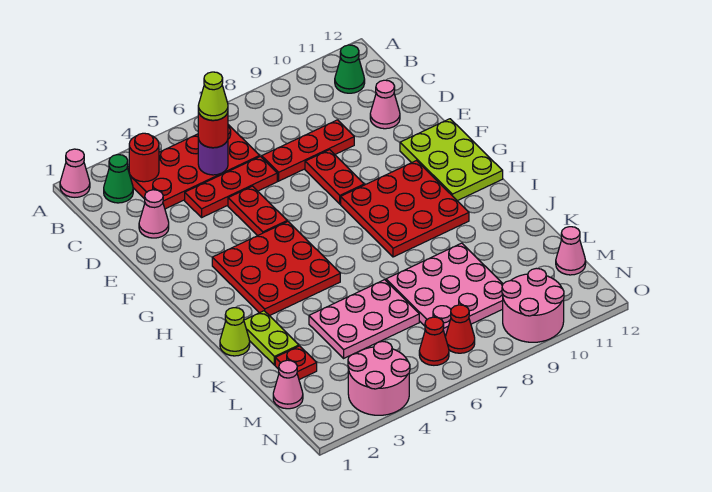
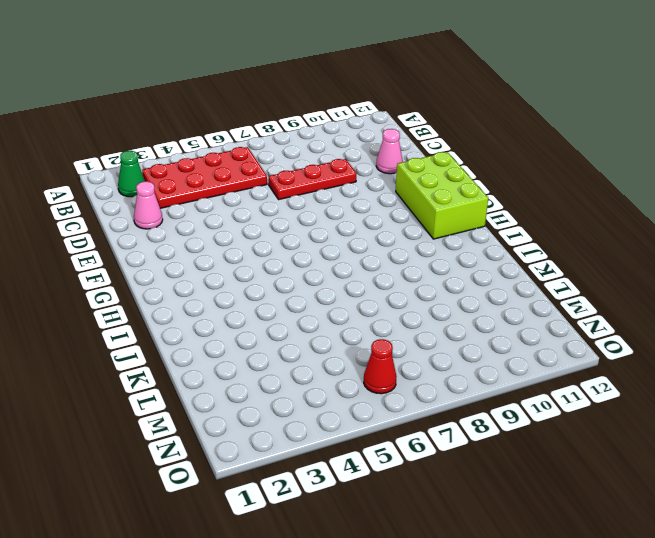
lime 2x3 brick [396,152,488,239] -> lime 2x3 plate [400,119,503,201]
none -> pink 1x1 cone [60,149,90,197]
none -> green 1x1 cone [335,45,365,93]
none -> red 1x3 plate [185,156,277,217]

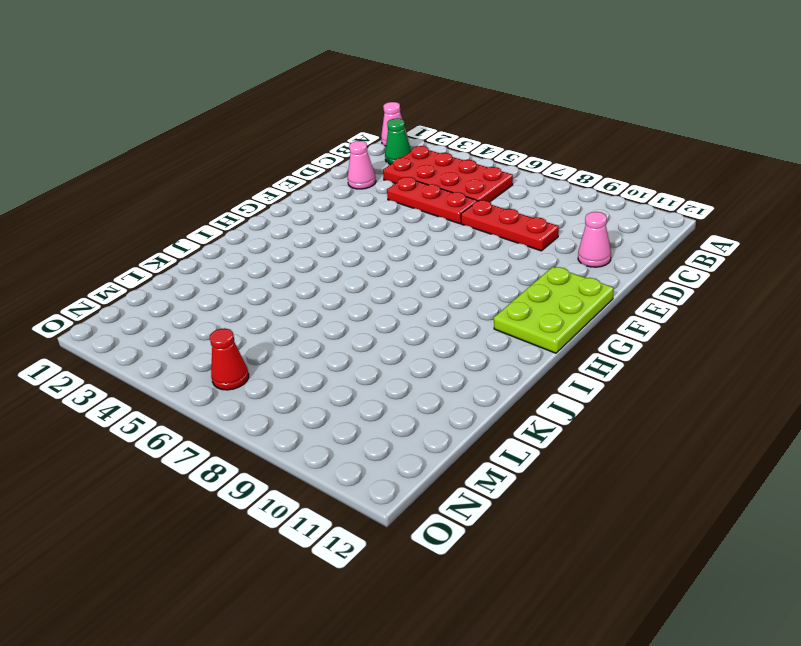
none -> green 1x1 cone [335,45,365,93]
none -> red 1x2 plate [228,186,287,236]
none -> red 1x2 plate [305,150,364,204]

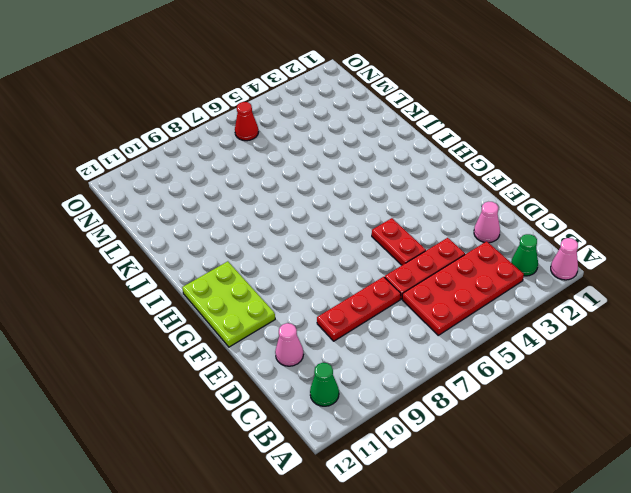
none -> red 1x2 plate [305,150,364,204]
none -> red 3x3 plate [212,221,340,316]
none -> red 3x3 plate [341,161,469,257]

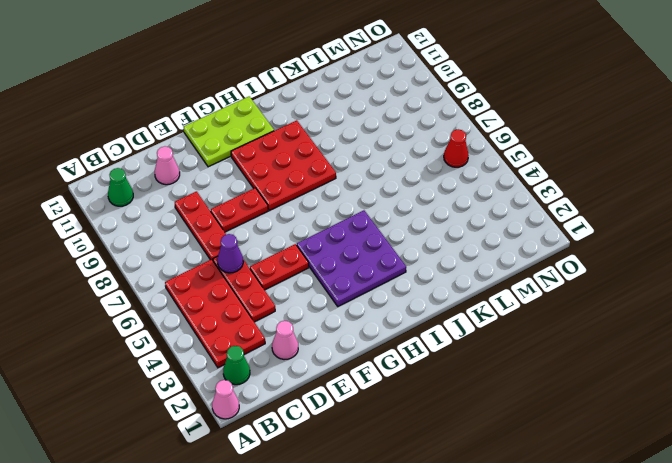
purple 1x1 cone [217,234,243,273] -> none
purple 3x3 plate [297,210,406,306] -> red 3x3 plate [212,221,340,316]
none -> lime 1x1 cone [220,308,250,356]
none -> lime 1x2 plate [244,311,299,365]
none -> pink 2x3 plate [309,280,419,358]

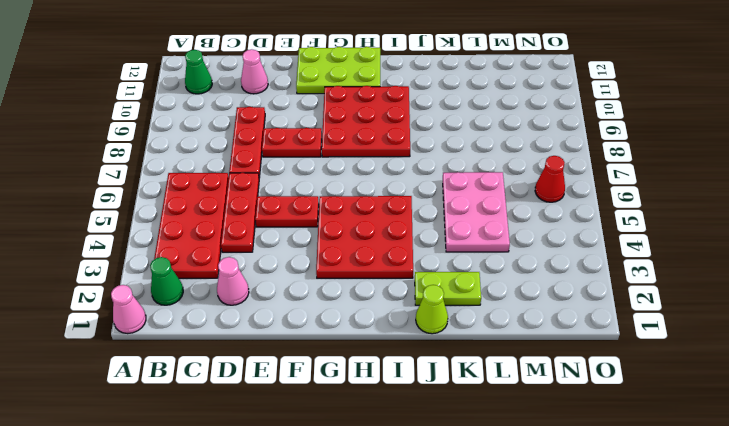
none -> pink 3x3 plate [386,243,503,336]
none -> red 1x1 plate [275,346,317,380]
none -> pink 1x1 cone [273,360,303,409]

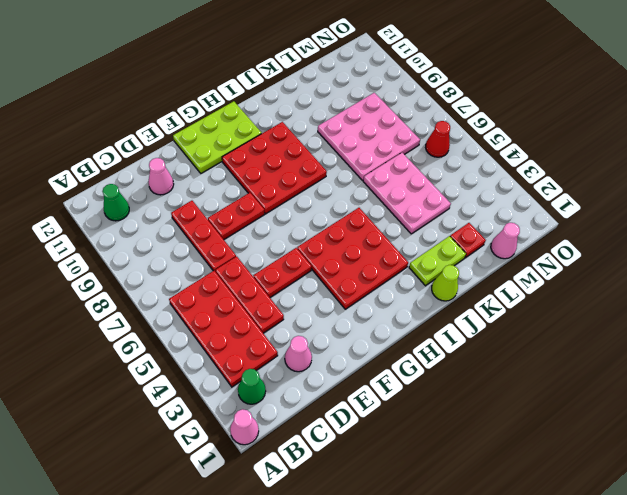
none -> pink 1x1 cone [556,227,586,275]
none -> pink 2x2 round brick [348,341,410,415]
none -> red 1x1 cone [445,305,475,353]

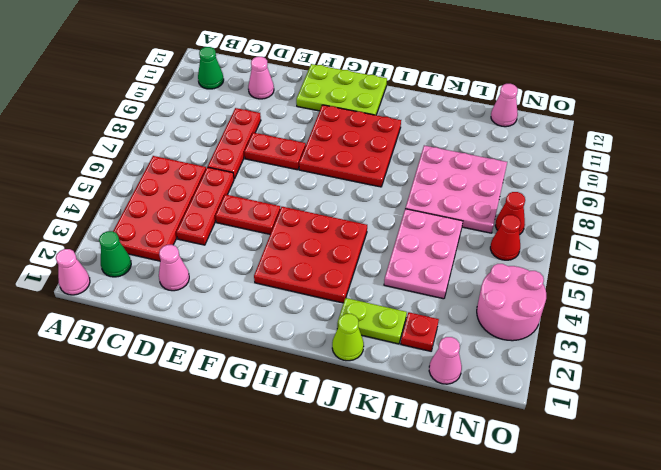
none -> pink 2x2 round brick [502,268,564,342]
none -> red 1x1 round brick [129,133,159,182]
none -> purple 1x1 round brick [198,138,228,175]

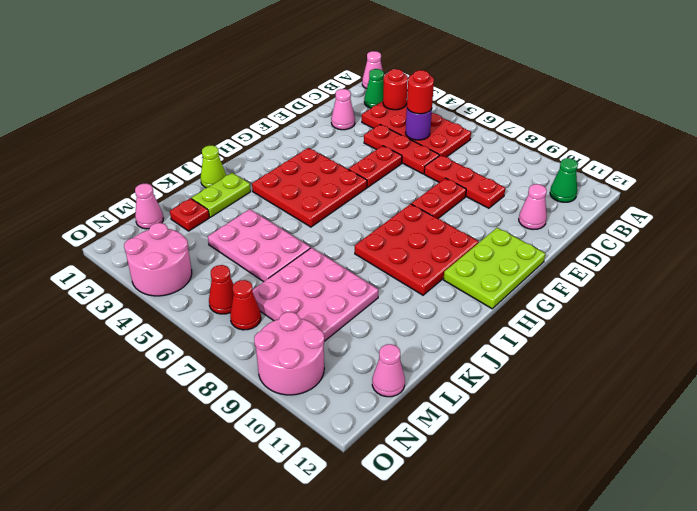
none -> lime 1x1 cone [198,72,228,120]

